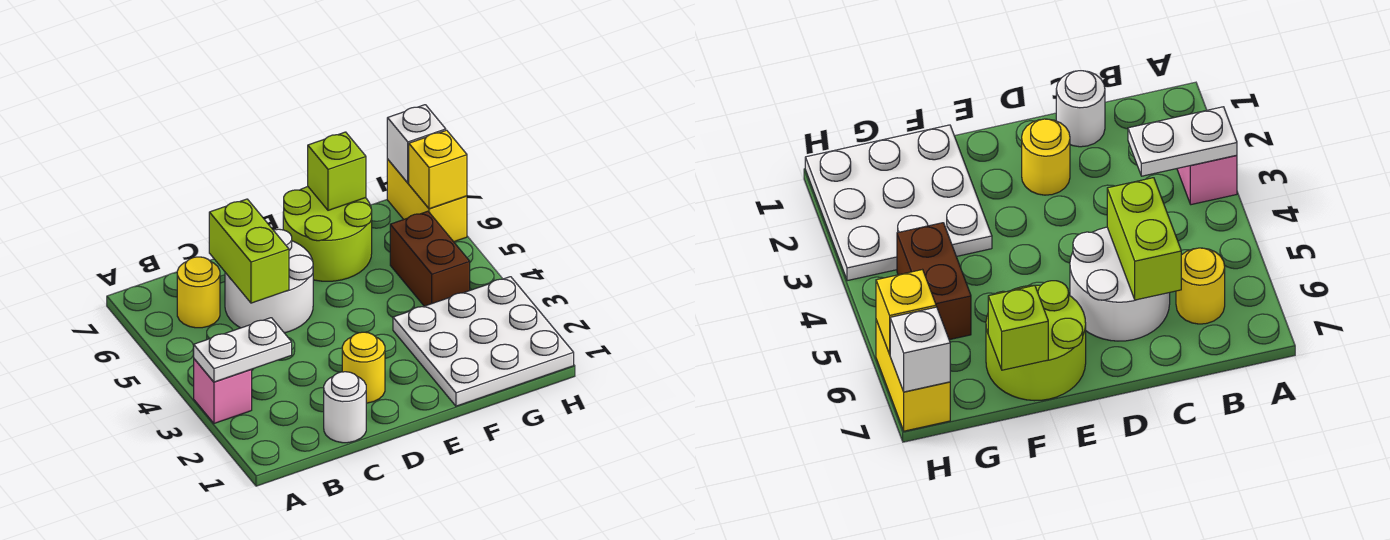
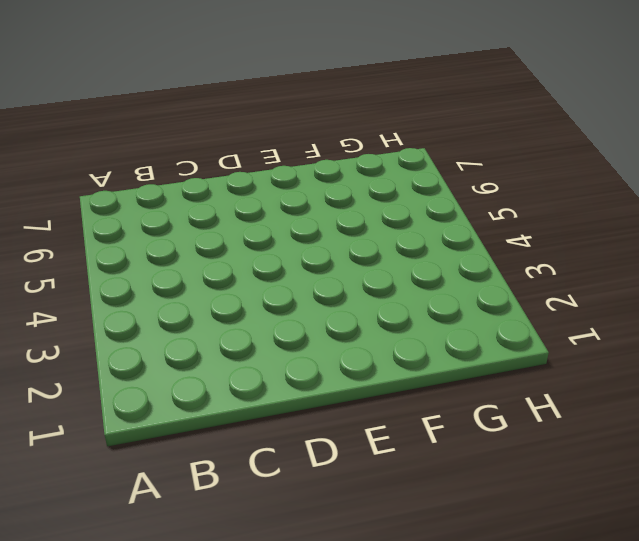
none -> pink 1x1 brick [194,359,252,423]
none -> yellow 1x1 round brick [177,257,220,328]
none -> white 1x1 round brick [324,372,366,443]

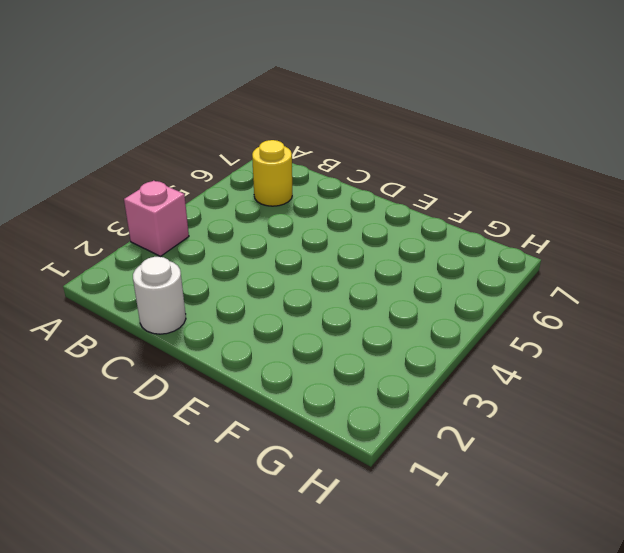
none -> white 2x2 round brick [225,229,313,333]
none -> yellow 1x1 round brick [342,332,385,403]
none -> lime 2x2 round brick [283,187,372,281]

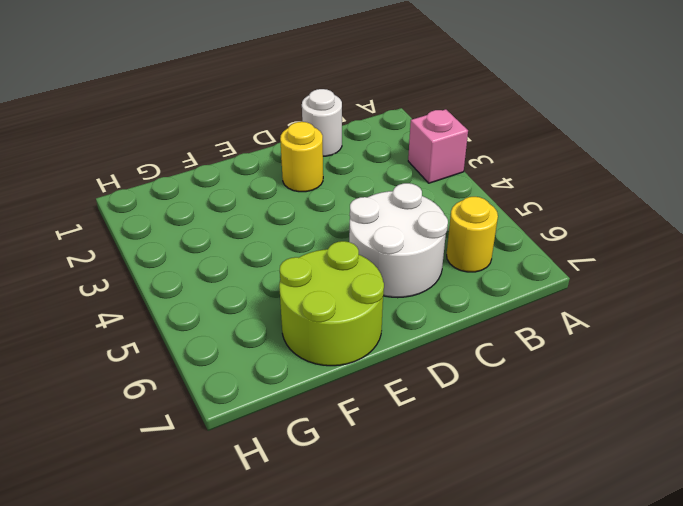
none -> white 3x3 plate [393,277,574,406]
none -> brown 1x2 brick [390,211,470,306]
none -> yellow 1x2 brick [387,159,467,242]

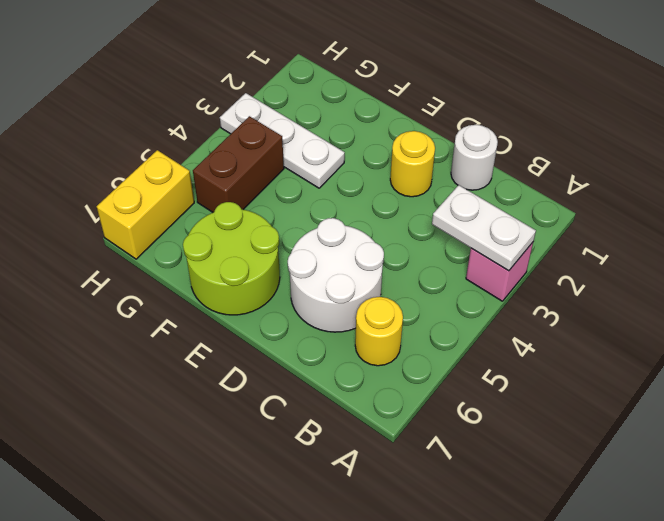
white 1x3 plate [220,93,345,188] -> white 3x3 plate [393,277,574,406]
none -> lime 1x2 brick [209,199,289,303]
none -> lime 1x1 brick [308,132,366,210]
none -> yellow 1x1 brick [409,130,467,209]

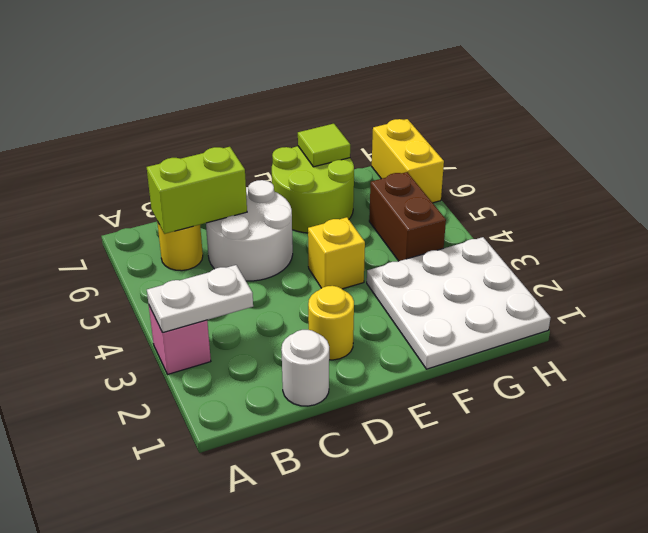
lime 1x2 brick [147,147,247,234] -> lime 1x2 brick turned to [209,199,289,303]
yellow 1x1 brick [308,217,365,289] -> yellow 1x1 brick moved to [409,130,467,209]
lime 1x1 tile [298,124,350,167] -> lime 1x1 brick [308,132,366,210]
none -> white 1x1 brick [387,105,446,183]

